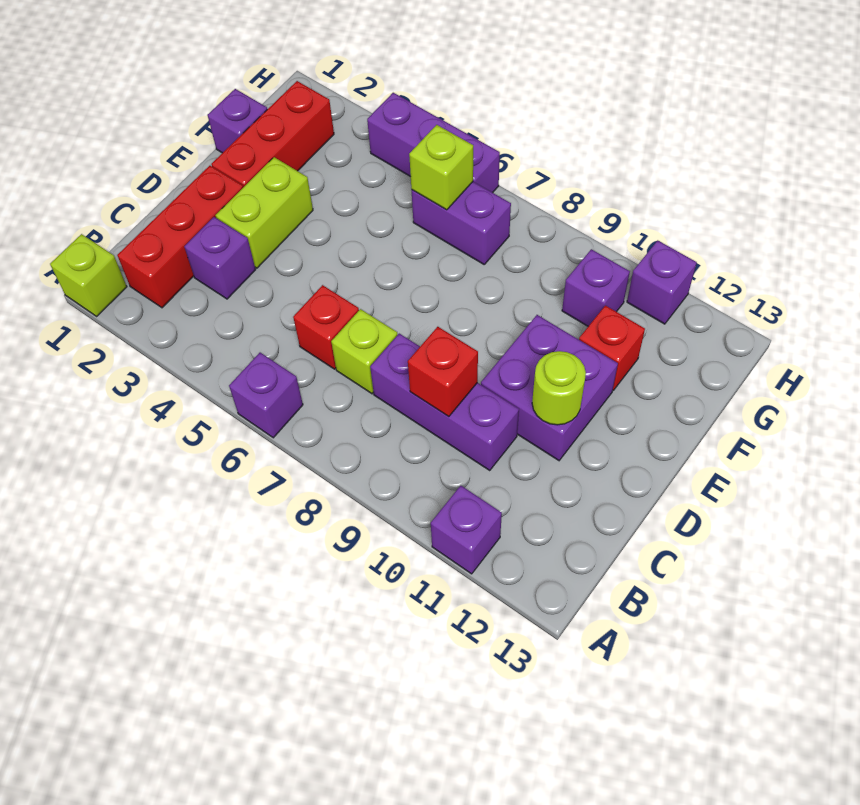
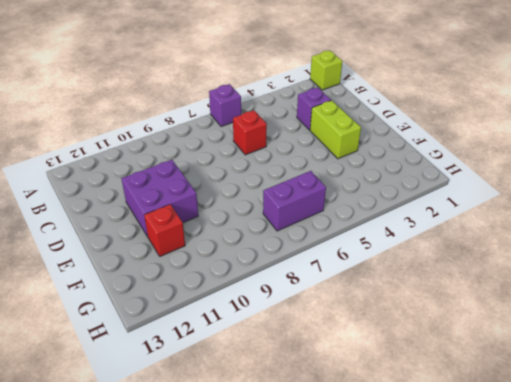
none -> purple 1x1 brick [431,486,502,574]
none -> red 1x3 brick [117,166,243,308]
none -> lime 1x1 brick [331,309,398,394]

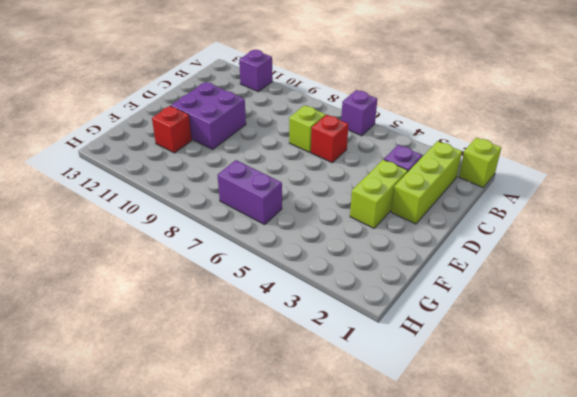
lime 1x3 brick [391,141,462,224] -> red 1x3 brick [117,166,243,308]
none -> purple 1x3 brick [370,334,519,470]
none -> red 1x3 brick [211,81,334,187]
none -> purple 1x1 brick [208,89,267,153]

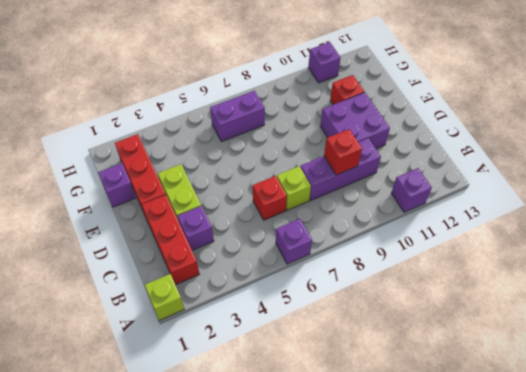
none -> purple 1x1 brick [562,249,630,326]
none -> purple 1x3 brick [367,93,500,193]
none -> lime 1x1 round brick [532,351,586,425]

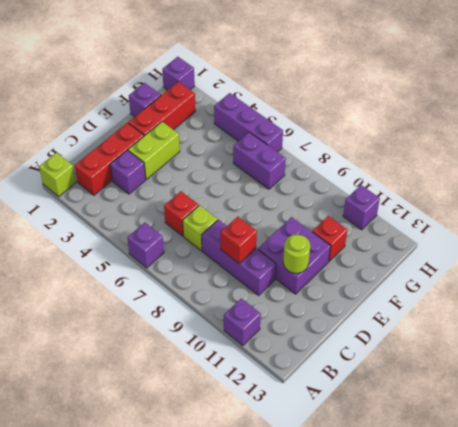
purple 1x1 brick [162,57,195,90] -> purple 1x1 brick moved to [562,249,630,326]
none -> lime 1x1 brick [409,125,473,210]

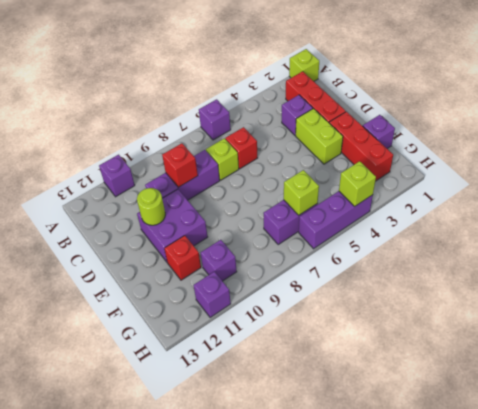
lime 1x1 brick [339,161,376,206] -> none

